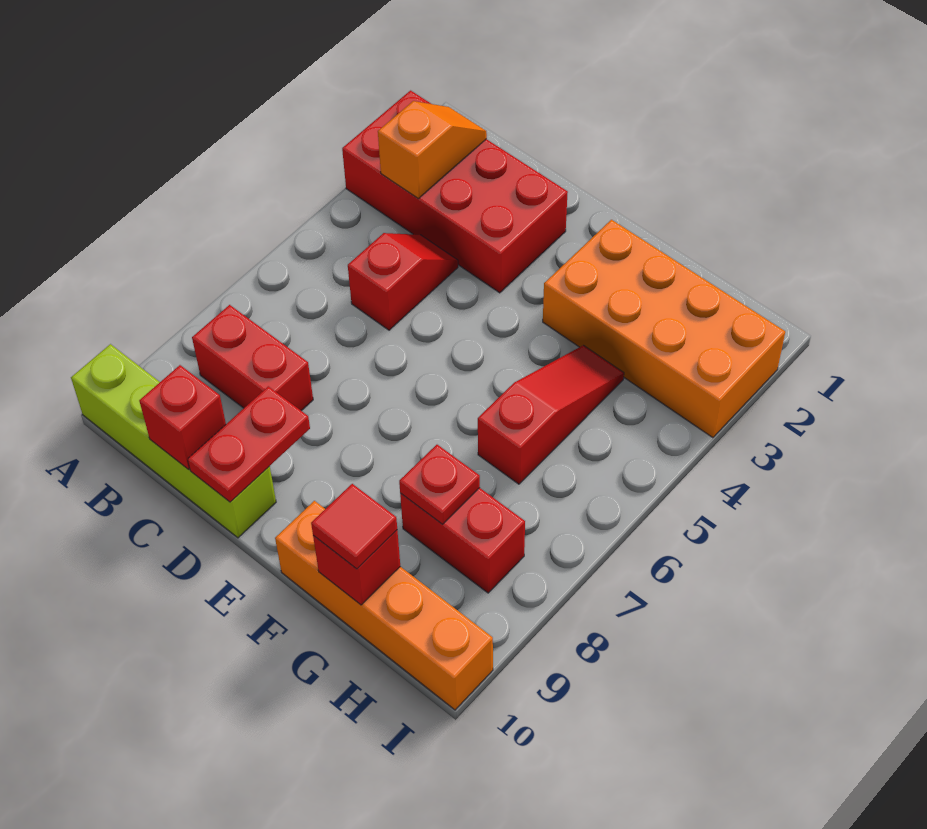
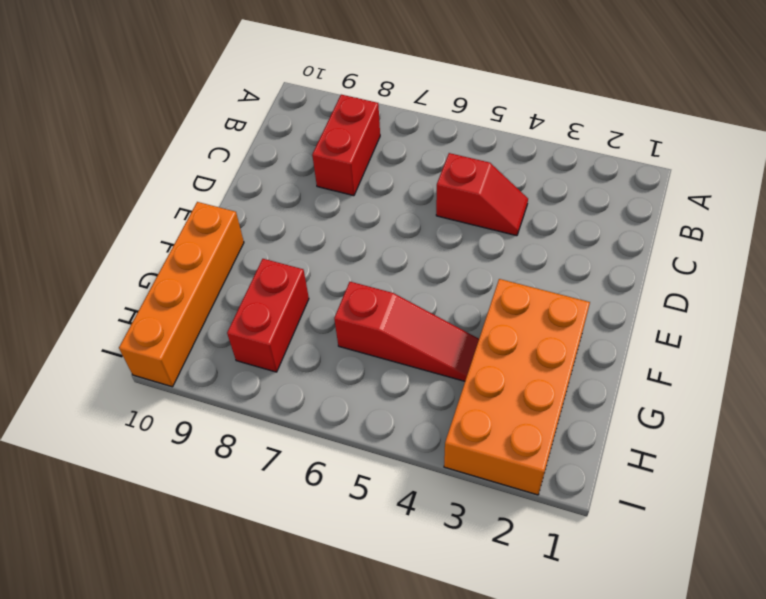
none -> red 2x4 brick [342,91,568,293]
none -> lime 1x4 brick [71,344,276,538]
none -> orange 1x2 slope [378,101,487,199]

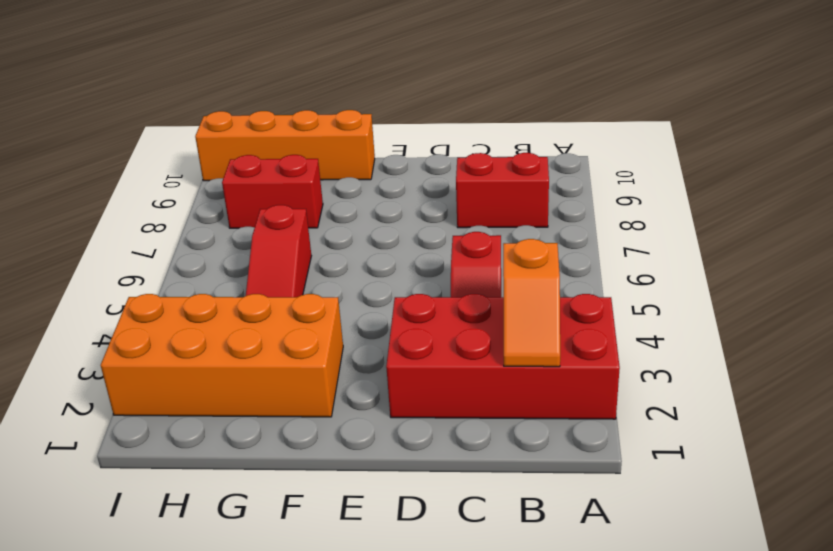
none -> lime 1x4 brick [71,344,276,538]
none -> red 1x1 brick [139,365,226,469]
none -> red 1x2 plate [188,386,310,502]

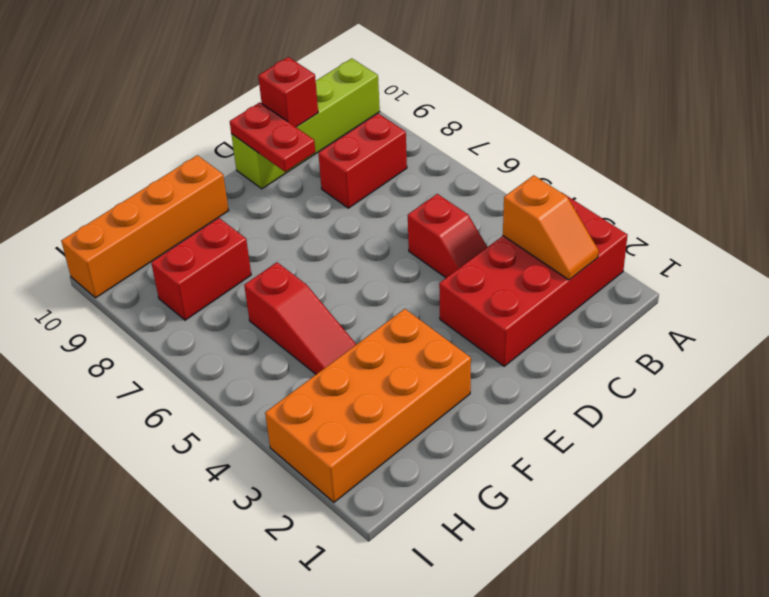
none -> red 1x1 plate [399,445,480,524]
none -> red 1x1 brick [313,530,400,605]
none -> red 1x1 tile [311,484,397,569]

